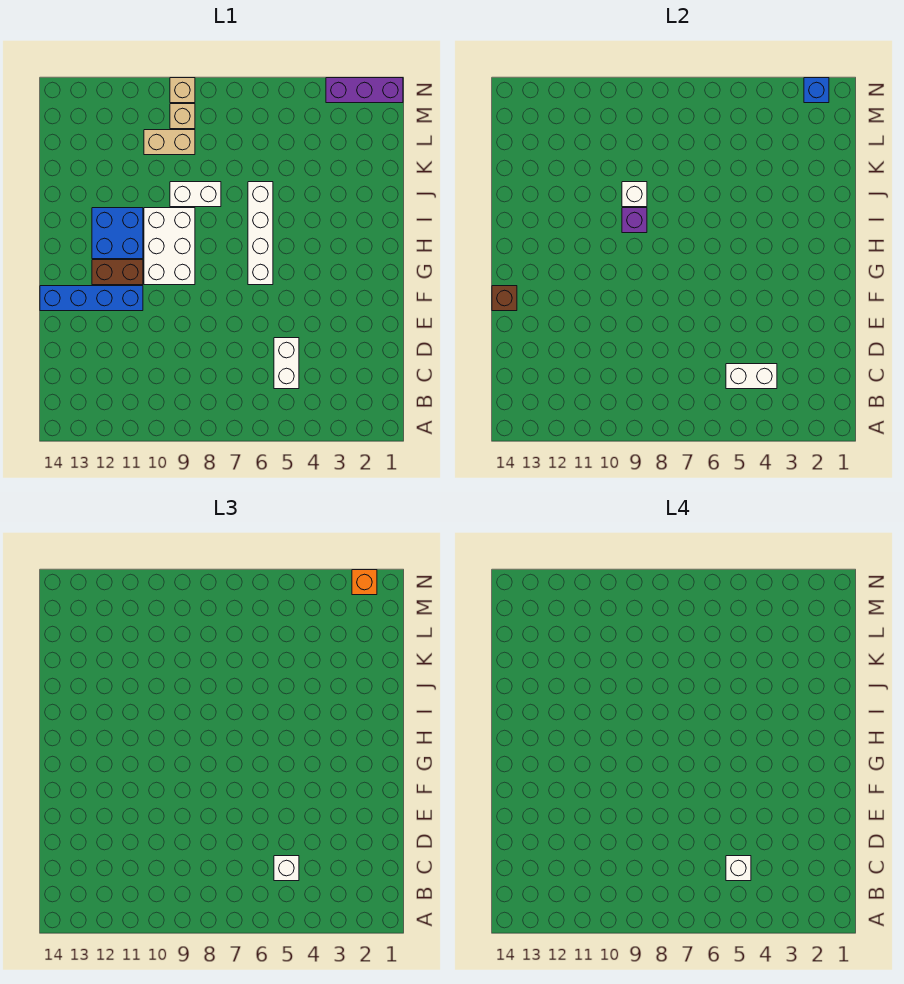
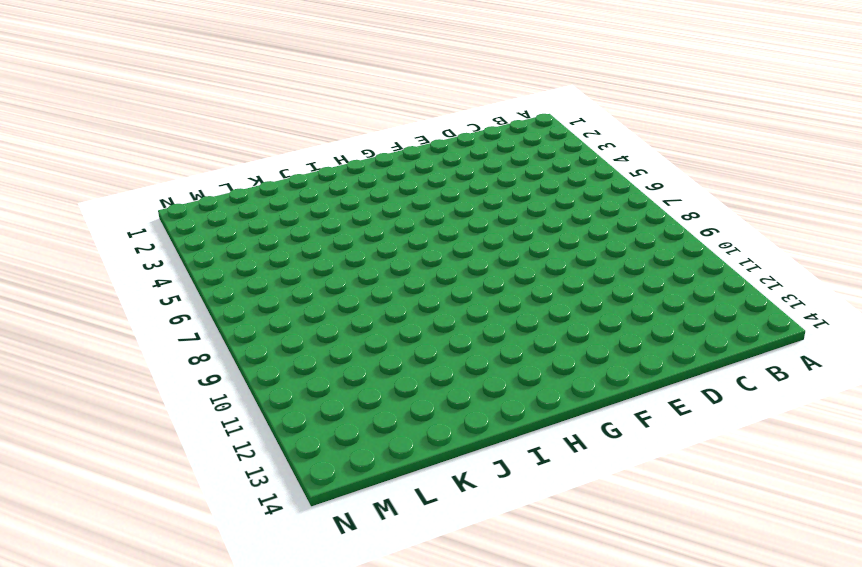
none -> white 1x2 brick [274,338,299,389]
none -> blue 1x4 brick [40,286,143,311]
none -> white 1x4 brick [248,182,273,285]

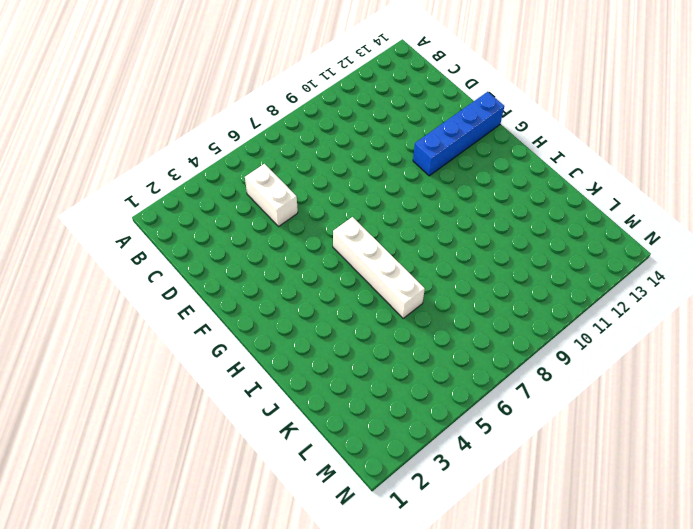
none -> white 2x3 brick [144,208,195,285]
none -> brown 1x2 brick [92,260,143,285]
none -> blue 2x2 brick [92,208,143,259]

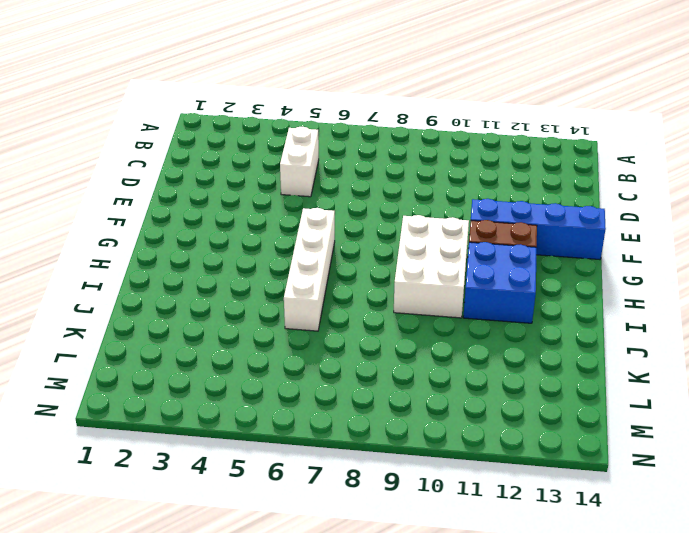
none -> white 1x2 brick [170,182,221,207]
none -> tan 1x2 brick [144,130,195,155]
none -> tan 1x1 brick [170,104,195,129]

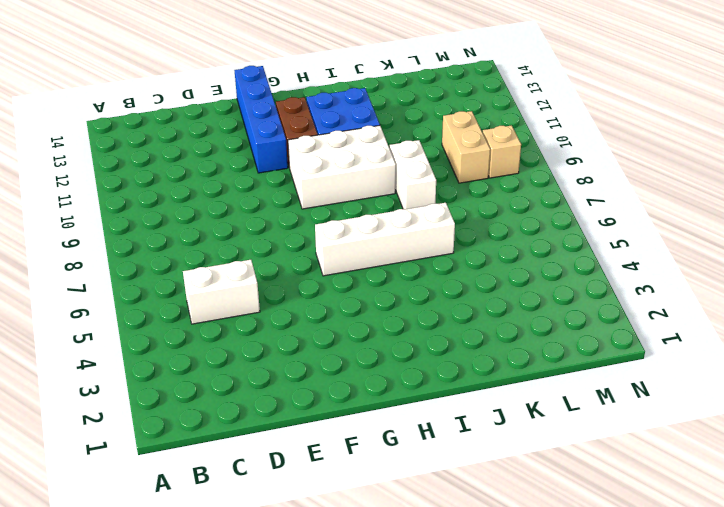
none -> purple 1x3 brick [326,78,403,103]
none -> tan 1x1 brick [170,78,195,103]
none -> white 1x2 brick [726,364,777,389]

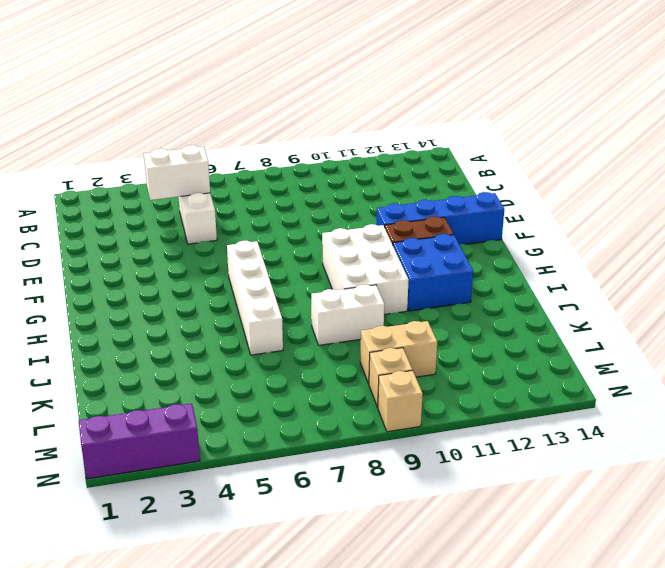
none -> brown 1x1 brick [492,286,517,311]
none -> purple 1x1 brick [622,208,647,233]
none -> white 1x1 brick [622,182,647,207]

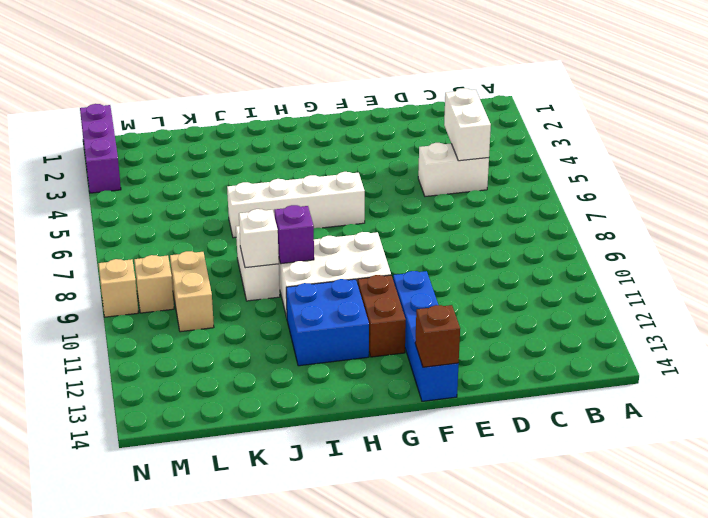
none -> blue 1x1 brick [804,78,829,103]
none -> white 1x1 brick [274,856,299,881]
none -> orange 1x1 brick [352,570,377,595]

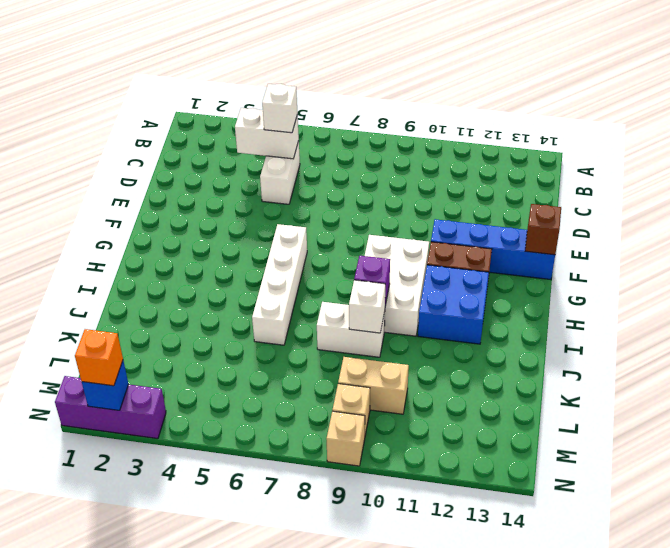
none -> white 1x1 brick [726,856,751,881]

